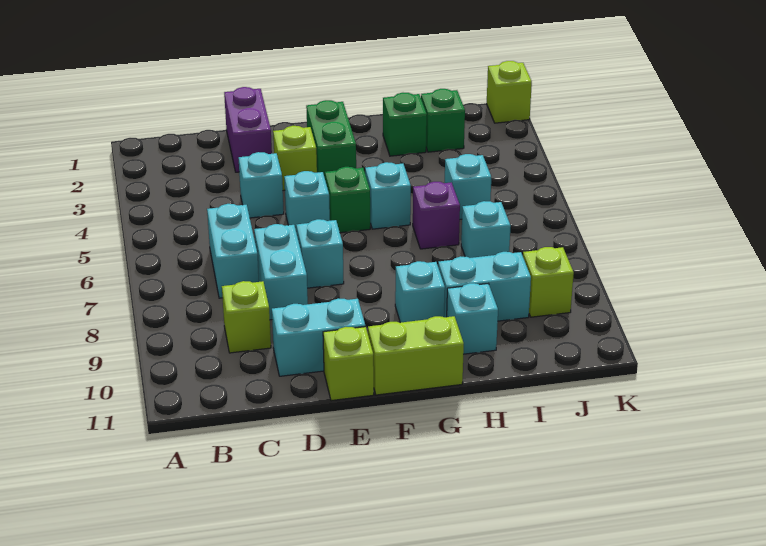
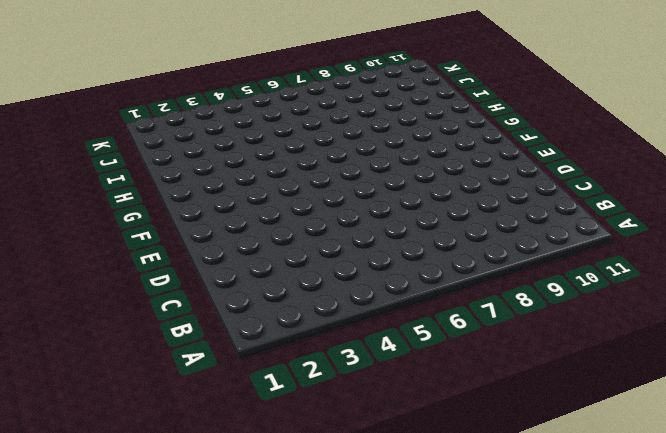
none -> cyan 1x2 brick [207,204,259,298]
none -> lime 1x1 brick [222,281,271,353]
none -> purple 1x2 brick [224,87,272,172]

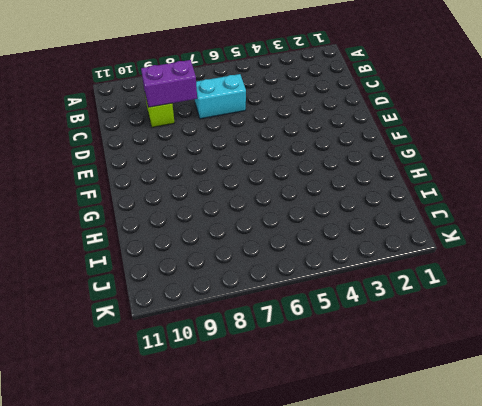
purple 1x2 brick [141,60,197,107] -> purple 1x2 brick moved to [224,87,272,172]
none -> cyan 1x1 brick [239,152,284,218]
none -> cyan 1x2 brick [254,224,308,320]
none -> cyan 1x2 brick [272,298,365,376]

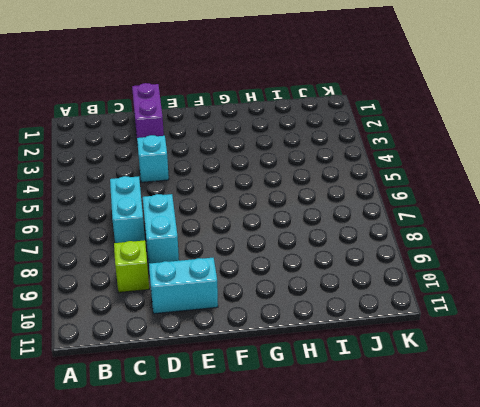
none -> lime 1x1 brick [273,126,317,191]
none -> cyan 1x1 brick [284,171,330,233]
none -> cyan 1x1 brick [296,219,344,288]

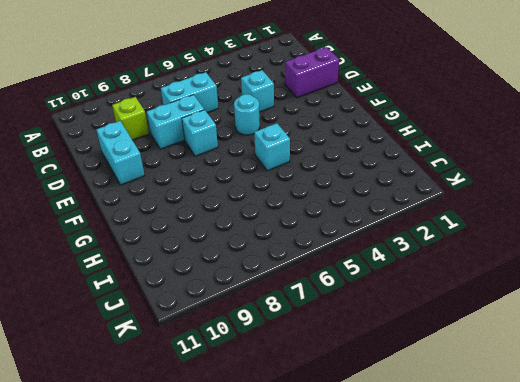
cyan 1x1 round brick [234,94,260,135] -> cyan 1x1 brick [284,171,330,233]
none -> lime 1x1 brick [273,126,317,191]
none -> lime 1x1 brick [323,327,374,401]
none -> green 1x2 brick [306,100,356,178]

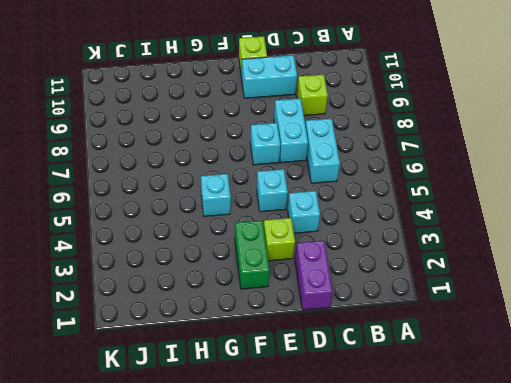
none -> green 1x1 brick [325,167,370,233]
none -> lime 1x2 brick [368,316,464,395]
none -> cyan 1x1 brick [395,261,445,323]

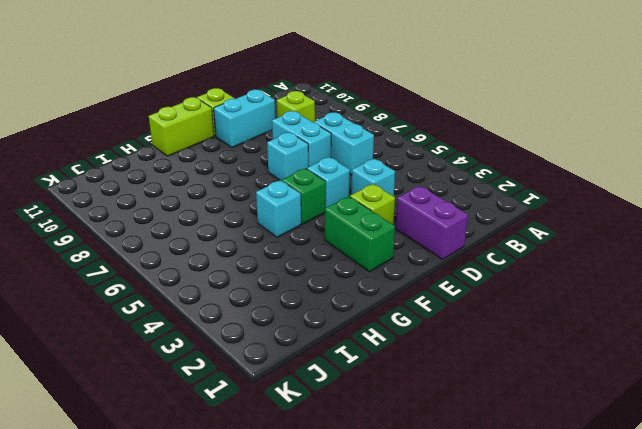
none -> cyan 1x1 brick [395,261,445,323]
none -> green 1x1 brick [383,93,427,156]
none -> purple 1x1 brick [413,182,460,249]

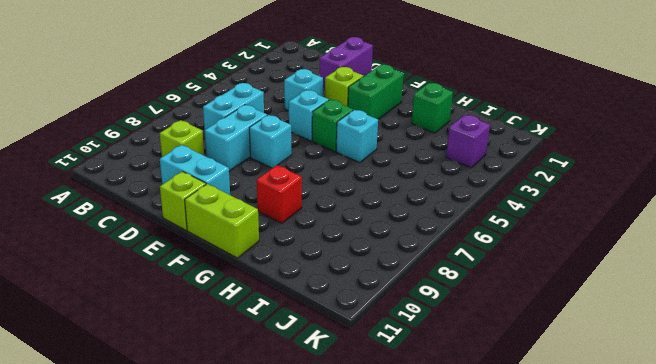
red 1x1 brick [256,165,302,223] -> cyan 1x1 brick [395,261,445,323]
purple 1x1 brick [446,115,490,168] -> purple 1x1 brick moved to [413,182,460,249]
none -> cyan 1x2 brick [438,252,531,321]
none -> cyan 1x1 brick [447,283,498,354]
none -> green 1x1 brick [421,89,465,152]

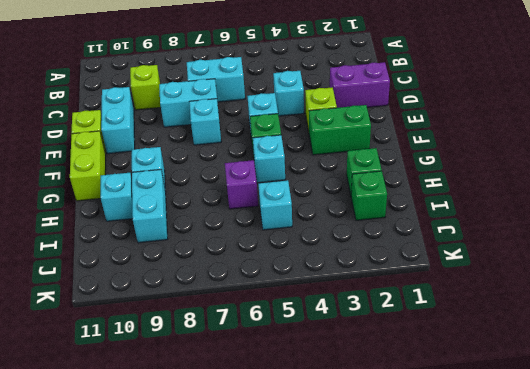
none -> cyan 1x1 brick [461,201,511,258]
none -> lime 1x1 brick [523,247,574,317]
none -> lime 1x1 brick [487,61,532,123]

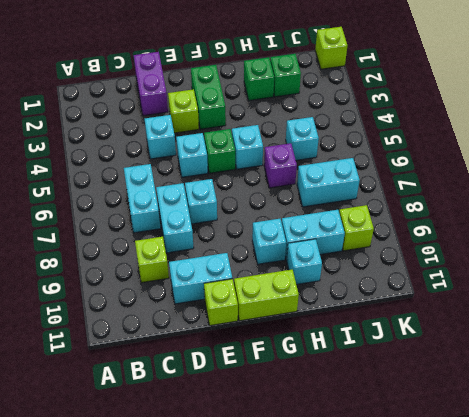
cyan 1x2 brick [297,158,360,207] -> cyan 1x1 brick [461,201,511,258]

